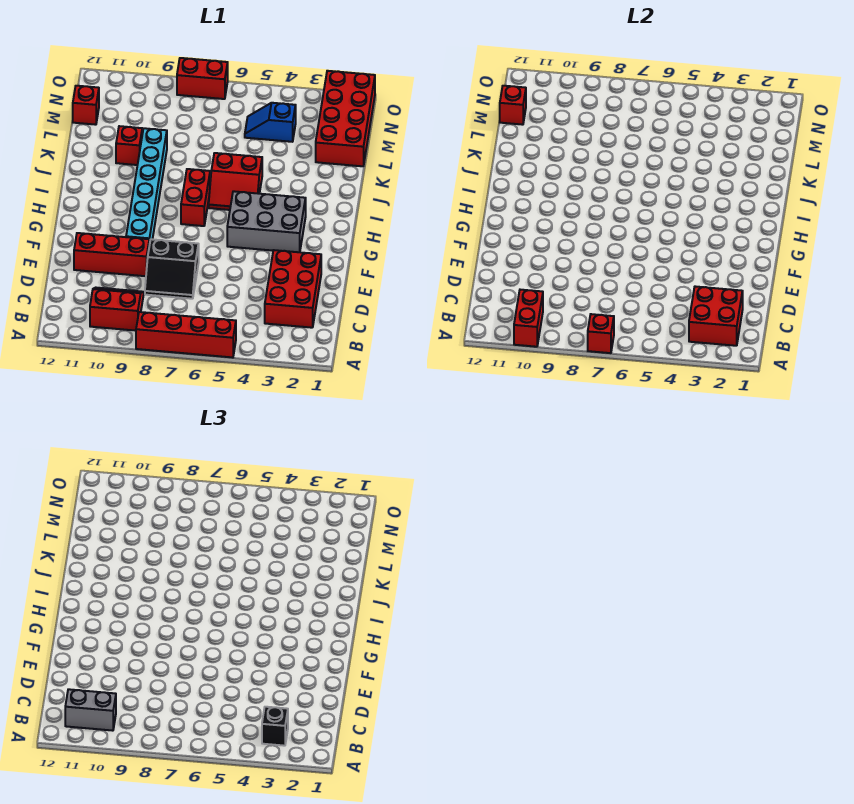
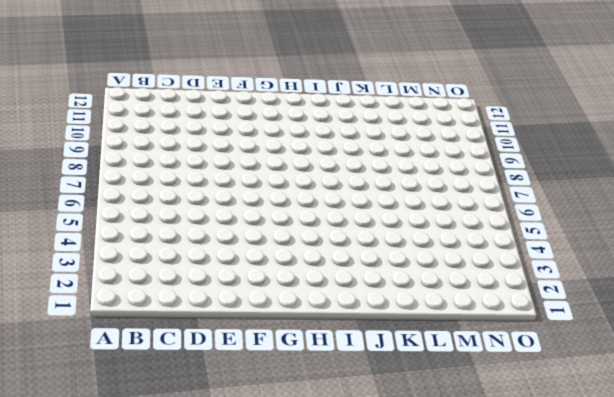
none -> red 1x4 brick [136,312,236,357]
none -> red 2x2 slope [90,288,144,331]
none -> red 2x3 brick [265,250,321,328]

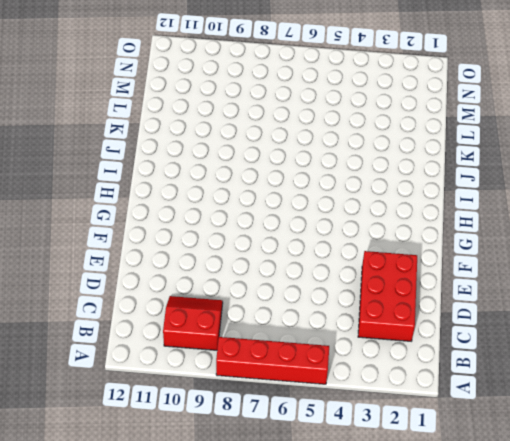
none -> black 2x2 slope [145,239,199,299]
none -> red 1x3 brick [74,233,149,276]
none -> cyan 1x6 brick [126,128,167,246]

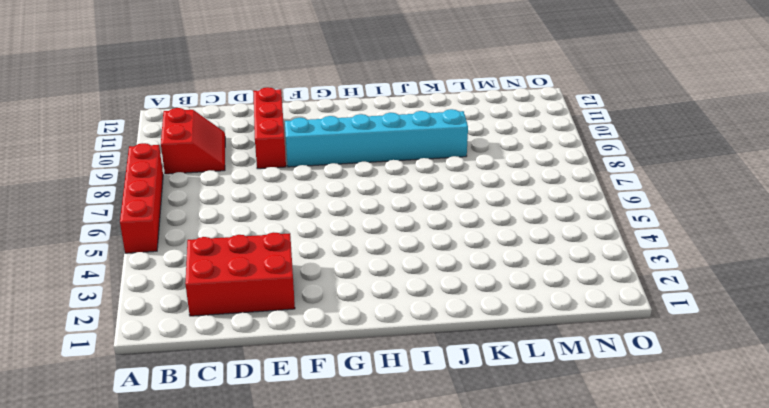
none -> black 2x2 slope [145,239,199,299]
none -> grey 2x3 brick [227,191,306,252]
none -> red 1x2 brick [181,169,210,226]

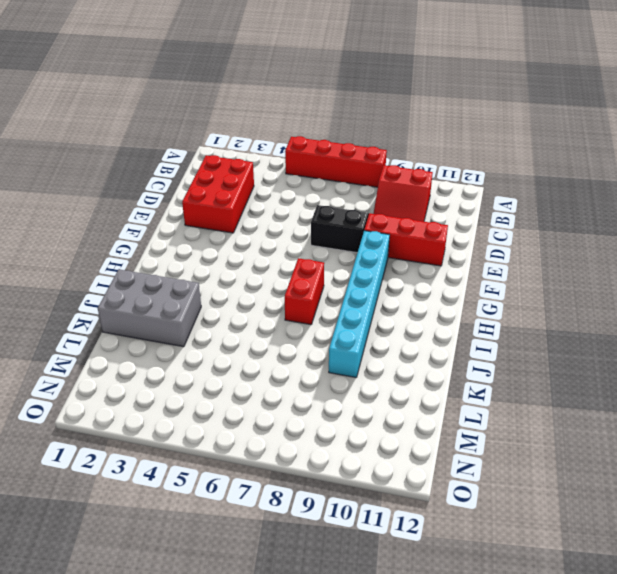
grey 2x3 brick [98,270,201,347] -> grey 2x3 brick moved to [227,191,306,252]
none -> red 2x2 slope [209,153,262,210]
none -> red 1x1 brick [116,126,142,165]
none -> red 2x4 brick [316,71,375,166]

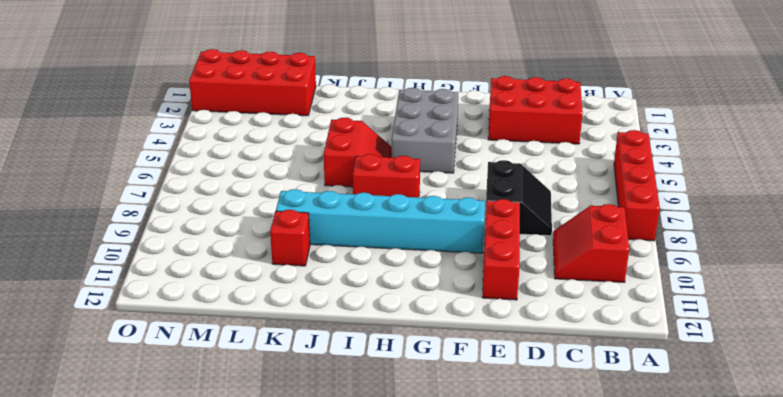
none -> blue 1x2 slope [245,103,296,142]
none -> red 1x1 brick [73,86,99,125]
none -> red 1x2 brick [177,58,228,99]

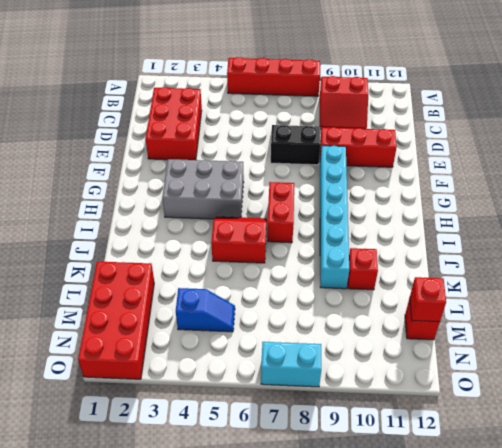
cyan 1x2 brick [261,342,321,387] -> red 1x2 brick [177,58,228,99]
none -> red 1x1 brick [588,314,614,353]
none -> red 1x2 brick [514,290,543,347]
none -> red 2x2 brick [689,286,743,346]

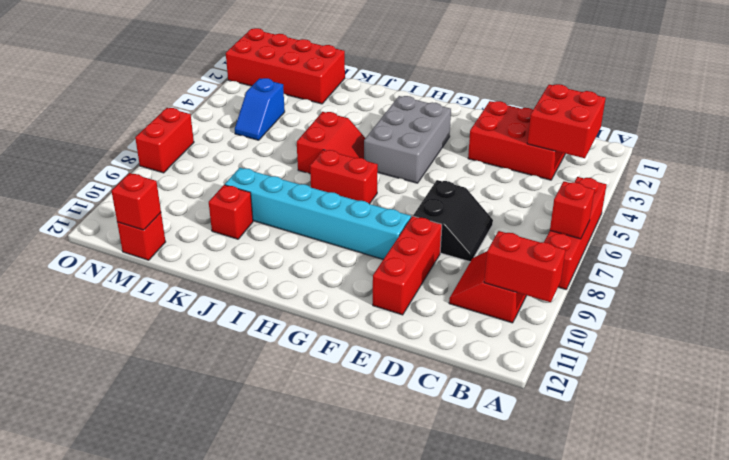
none -> black 1x1 brick [262,707,288,746]
none -> grey 1x2 brick [65,689,116,731]

